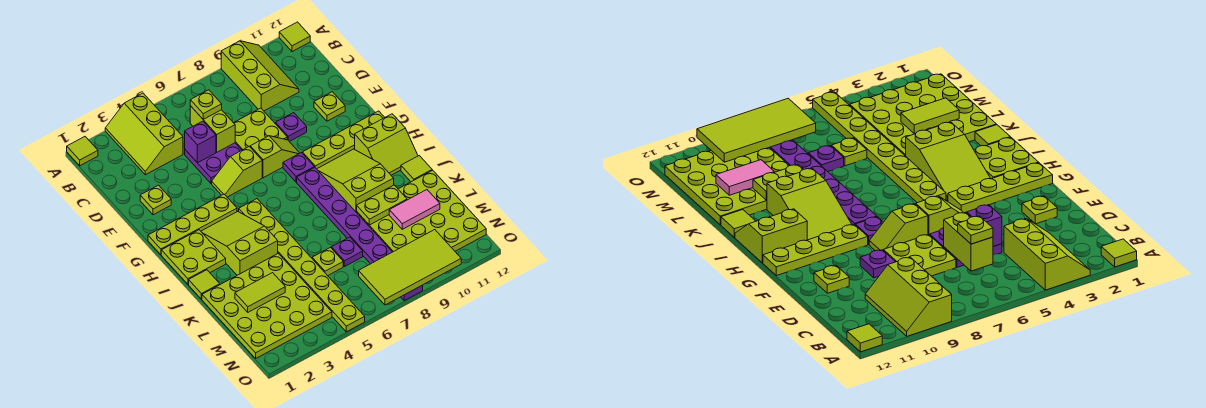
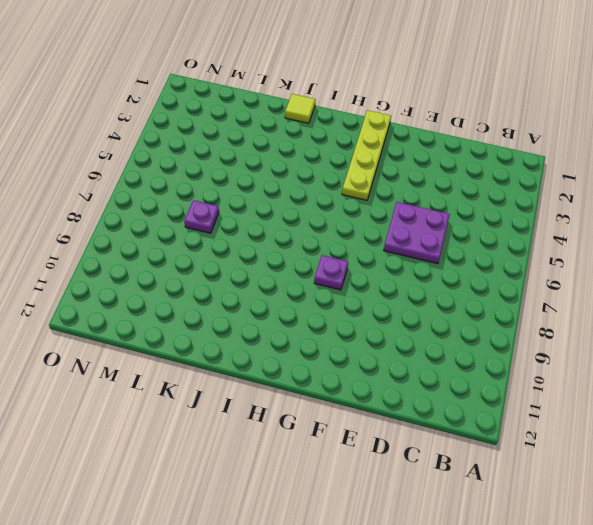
none -> lime 1x1 tile [67,137,98,166]
none -> lime 2x3 slope [105,93,183,175]
none -> lime 2x3 slope [221,41,299,111]
none -> lime 1x1 tile [279,22,310,52]

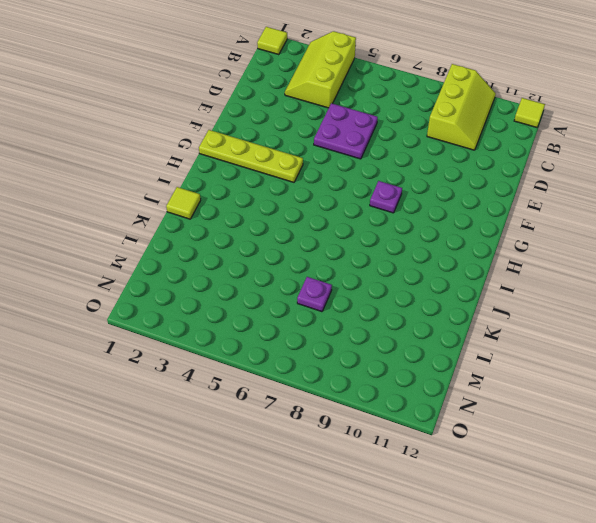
none -> lime 2x2 plate [234,108,287,150]
none -> lime 1x1 plate [140,185,171,215]
none -> purple 1x1 plate [275,113,307,142]
none -> lime 1x1 plate [314,92,345,121]

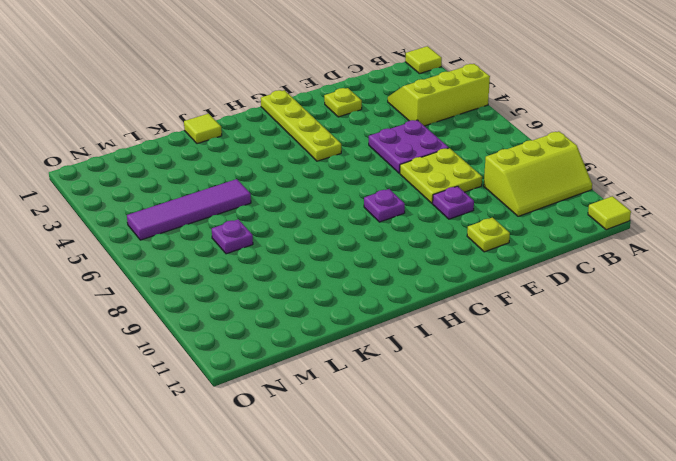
purple 1x4 tile [127,179,251,240] -> lime 1x8 plate [239,199,365,332]
none -> lime 1x2 slope [212,146,262,197]
none -> lime 1x2 slope [250,136,300,178]
none -> lime 1x4 plate [302,111,385,169]
none -> lime 2x2 plate [161,230,226,284]

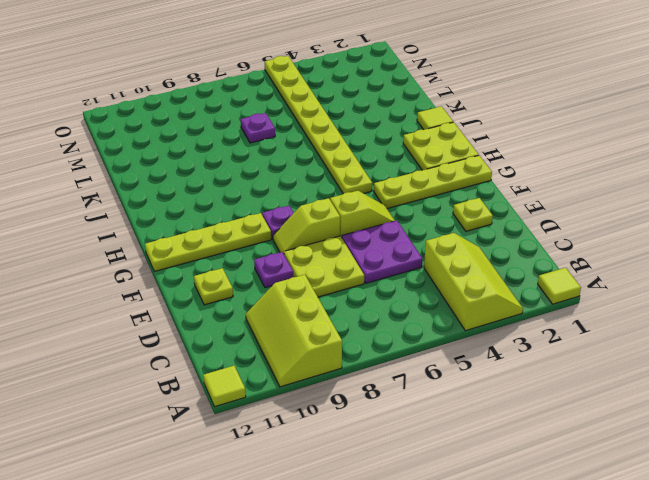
none -> lime 2x3 slope [201,212,278,275]
none -> purple 1x8 plate [297,167,423,301]
none -> lime 2x3 slope [317,149,394,213]
none -> lime 2x2 slope [355,114,418,175]

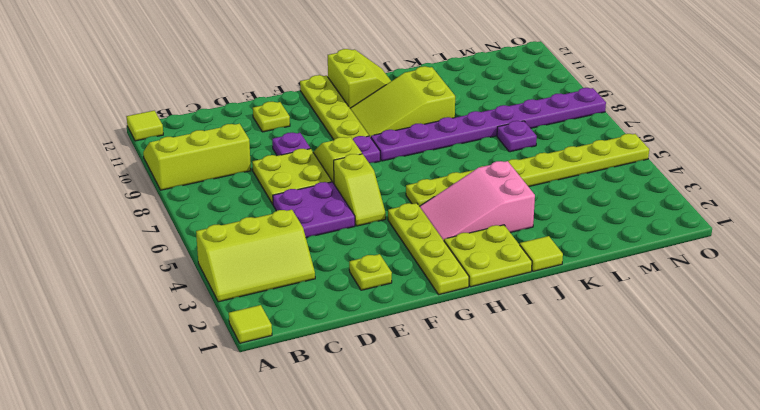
pink 2x3 slope [419,161,535,240] -> lime 2x3 slope [201,212,278,275]
none -> lime 1x1 tile [401,156,432,182]
none -> lime 4x4 plate [202,253,332,358]
none -> lime 4x4 plate [357,170,486,252]
none -> lime 1x1 plate [312,248,343,276]

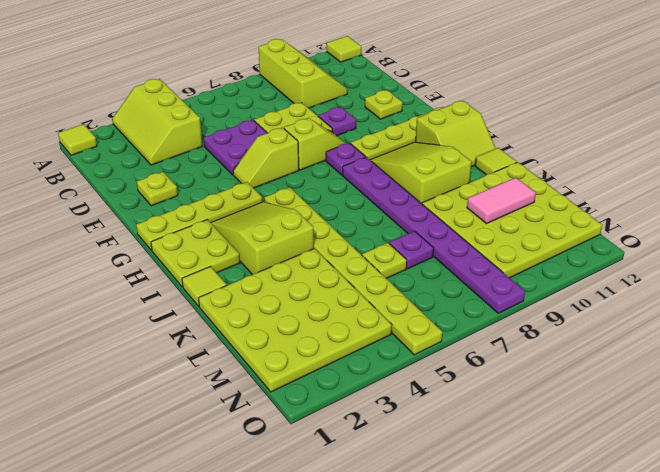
none -> lime 1x2 brick [190,106,235,152]
none -> purple 1x1 brick [185,121,216,163]
none -> lime 1x2 plate [357,185,407,225]
none -> lime 1x2 tile [235,273,285,312]

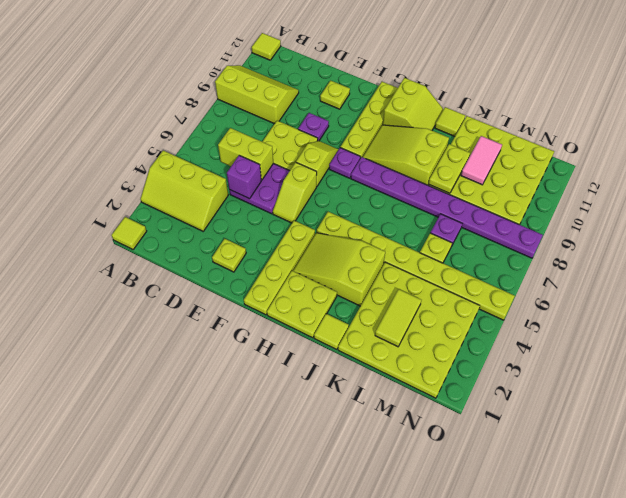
none -> lime 2x4 tile [359,230,461,305]
none -> lime 1x1 plate [190,90,222,119]

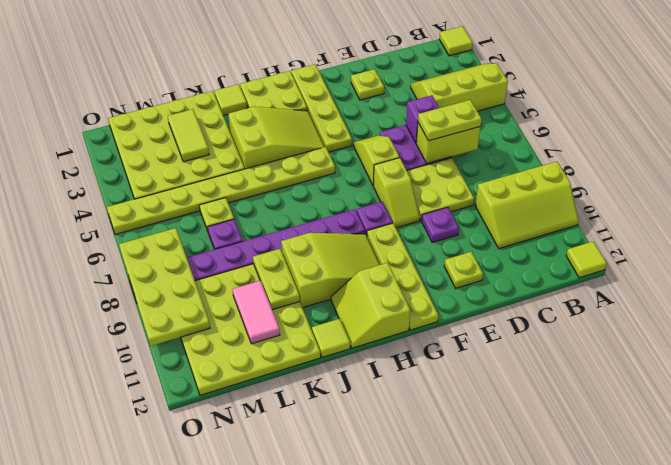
lime 1x2 plate [418,100,482,141] -> lime 1x1 plate [190,90,222,119]
lime 2x4 plate [119,228,210,346] -> lime 2x4 tile [359,230,461,305]

